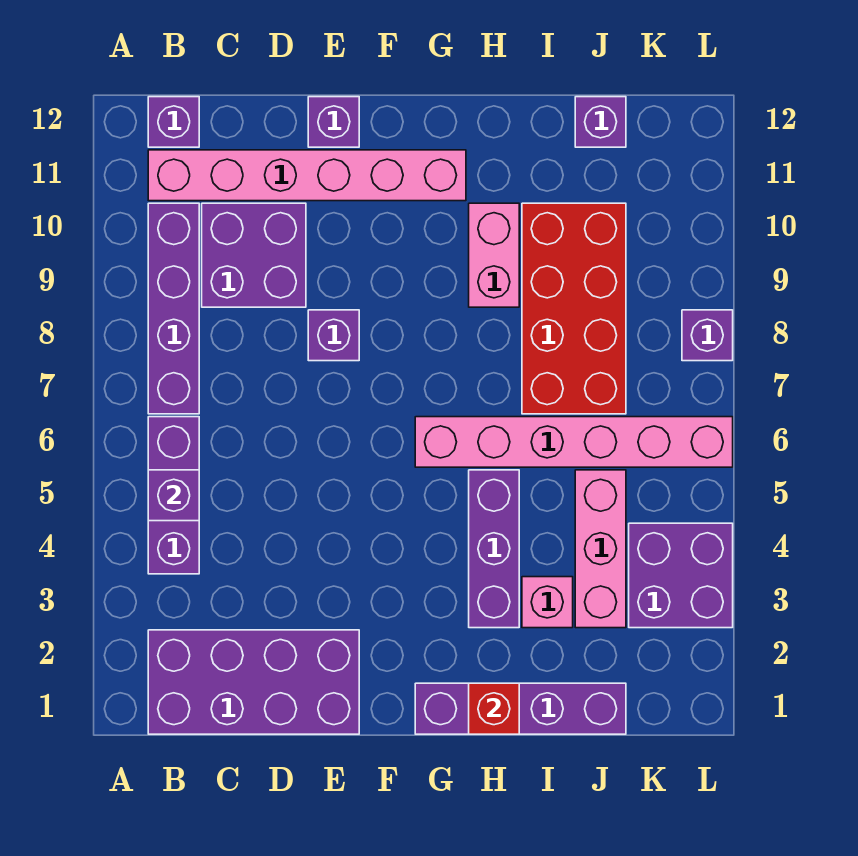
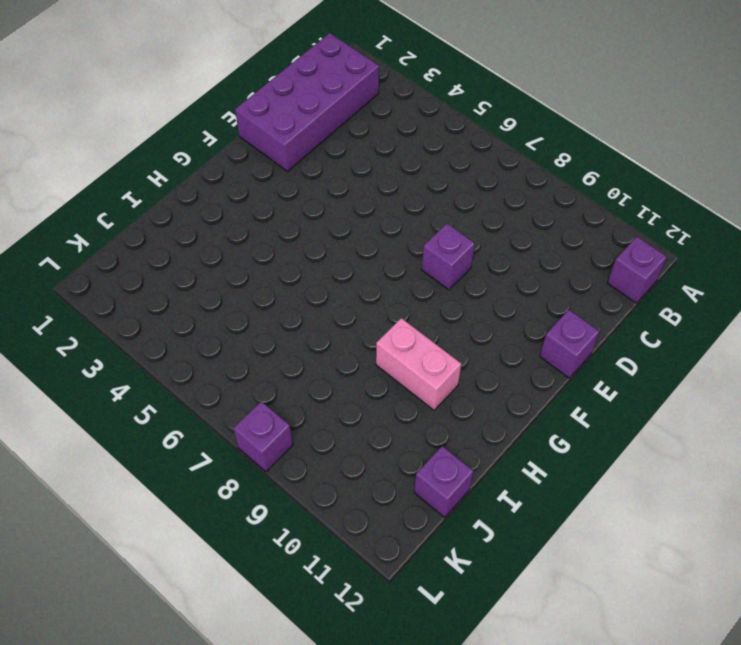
none -> purple 1x3 brick [148,417,199,574]
none -> purple 1x4 brick [148,203,199,414]
none -> pink 1x6 brick [148,150,466,201]

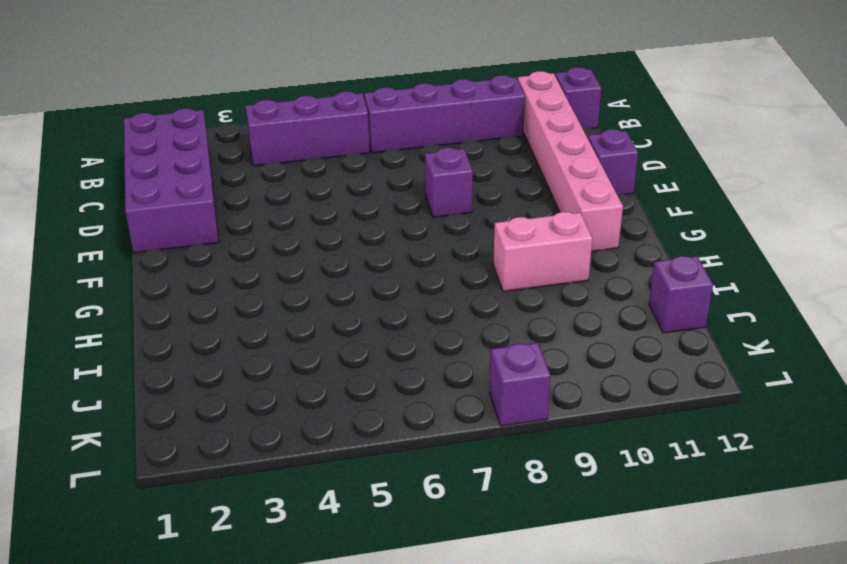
none -> purple 2x2 brick [202,203,306,307]
none -> purple 1x4 brick [415,683,626,734]
none -> pink 1x6 brick [415,417,733,467]

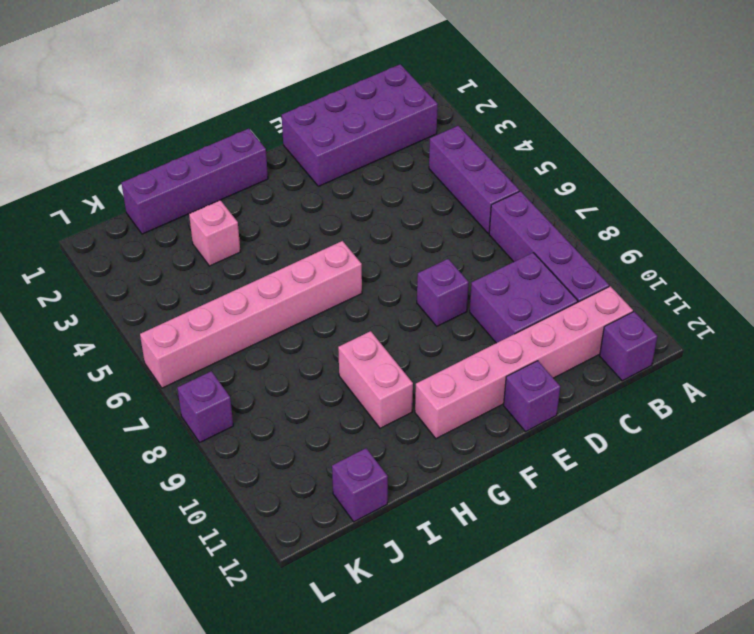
none -> purple 1x3 brick [469,470,519,628]
none -> red 2x4 brick [522,203,626,414]
none -> pink 1x3 brick [575,470,626,628]

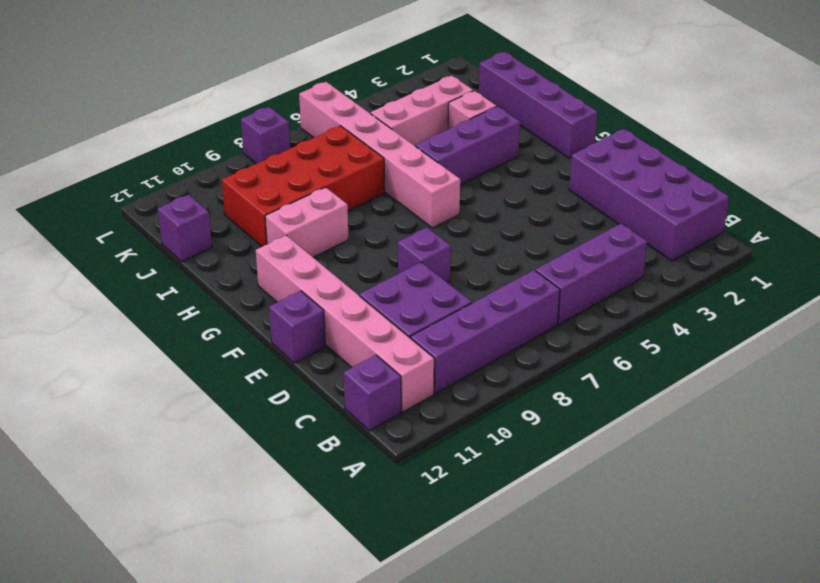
none -> purple 2x2 brick [629,523,733,628]
none -> purple 1x1 brick [148,470,199,521]
none -> red 1x1 brick [469,683,519,734]

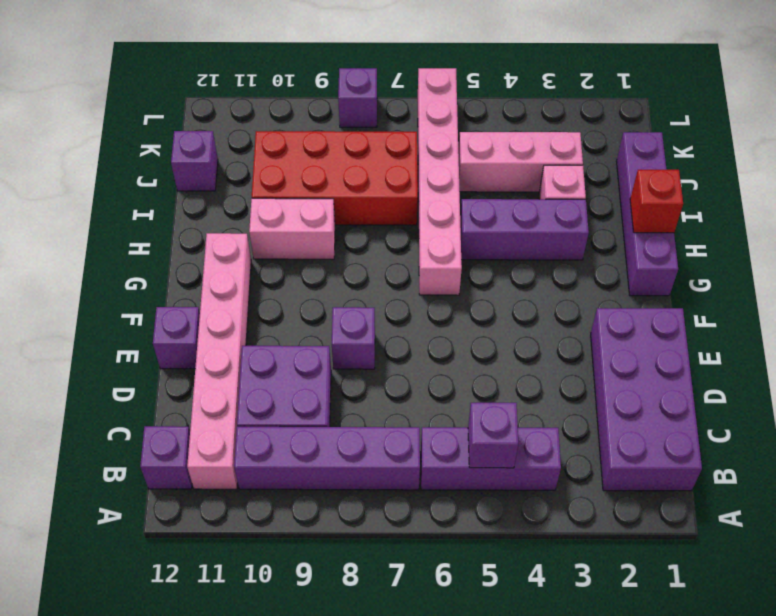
none -> purple 2x2 brick [629,523,733,628]

